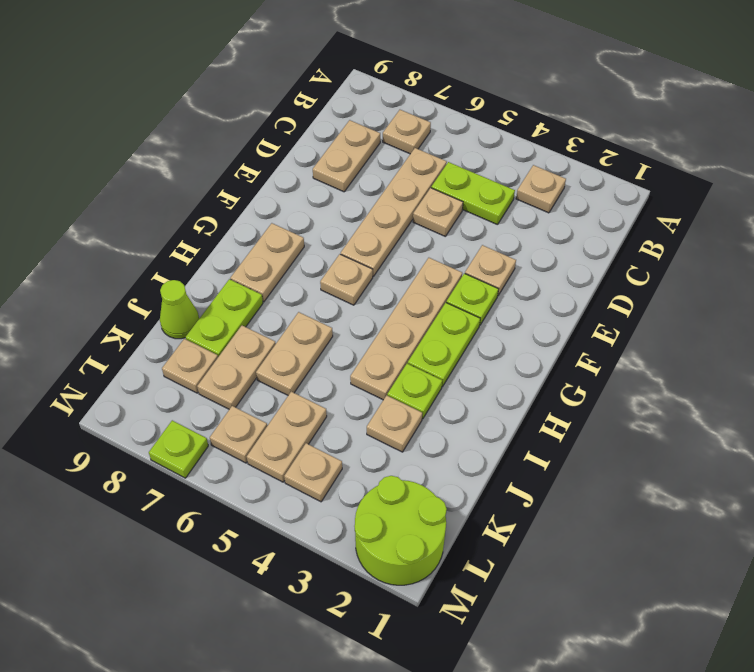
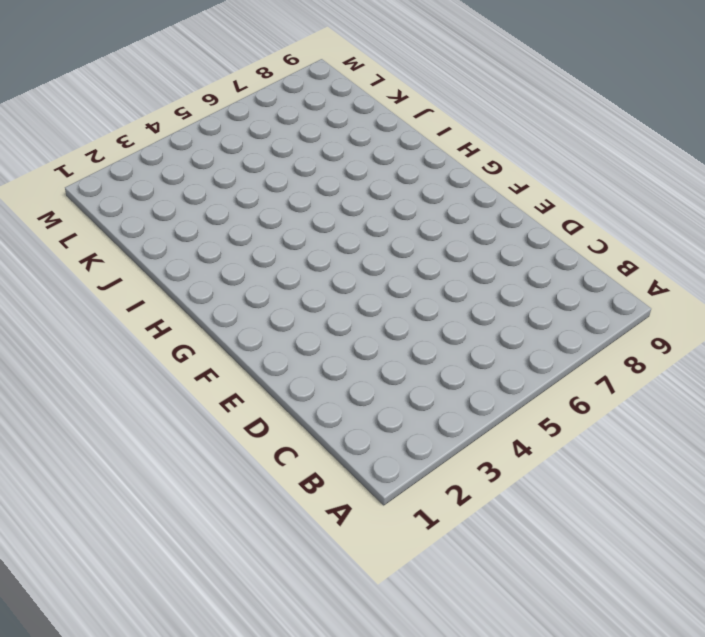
none -> tan 1x1 plate [516,165,566,213]
none -> tan 1x1 plate [383,110,431,154]
none -> lime 1x2 plate [431,162,515,225]

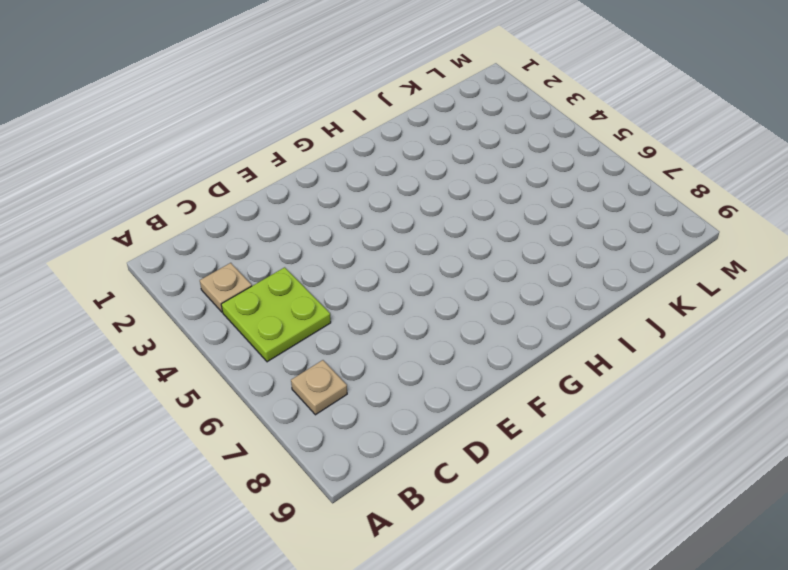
lime 2x2 plate [221,267,331,362] -> lime 1x2 plate [431,162,515,225]
none -> tan 1x4 plate [341,148,447,276]
none -> tan 1x2 plate [313,120,380,192]
none -> tan 1x1 plate [413,188,463,236]

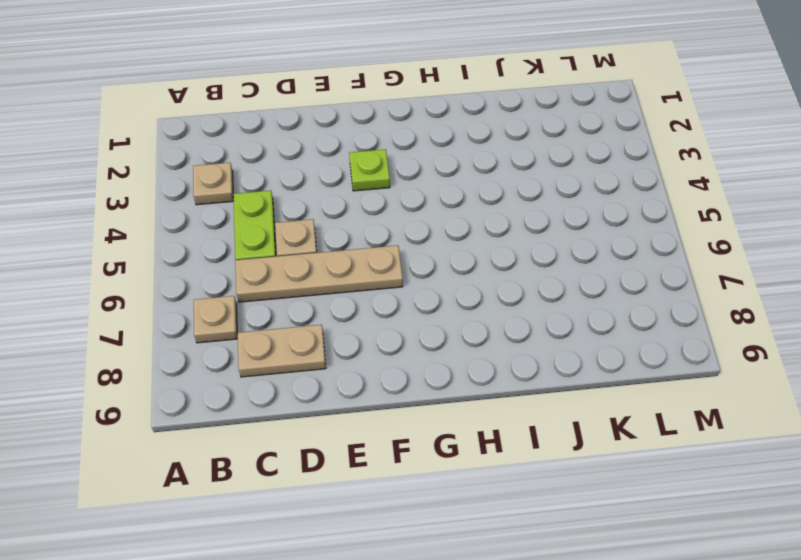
none -> tan 1x1 plate [465,245,516,295]
none -> tan 1x4 plate [350,258,462,400]
none -> lime 1x2 plate [408,303,480,387]

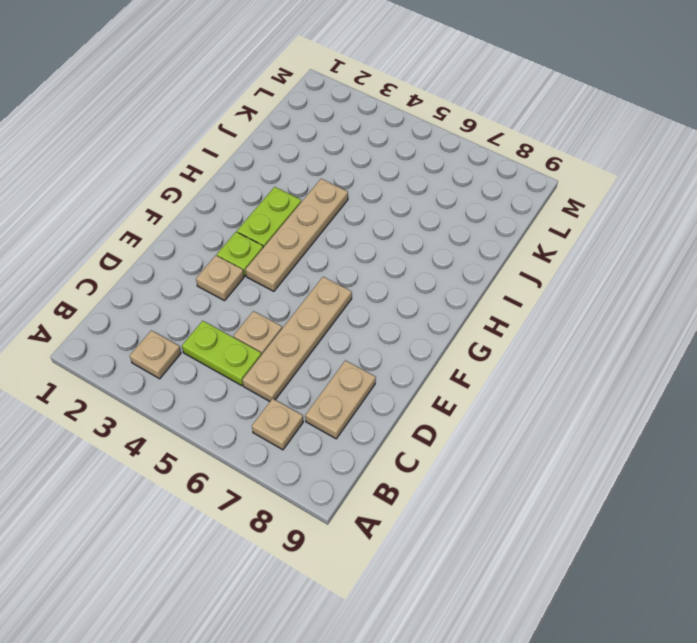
none -> tan 1x1 plate [320,254,373,305]
none -> tan 1x2 plate [230,223,304,302]
none -> lime 1x1 plate [387,363,442,419]

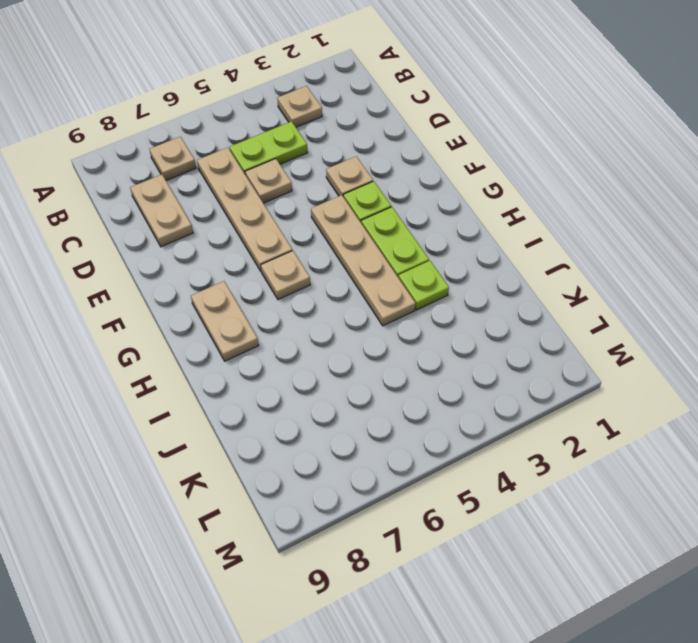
none -> tan 1x2 plate [256,312,333,395]
none -> lime 1x2 plate [185,279,263,357]
none -> tan 1x1 plate [367,395,422,452]

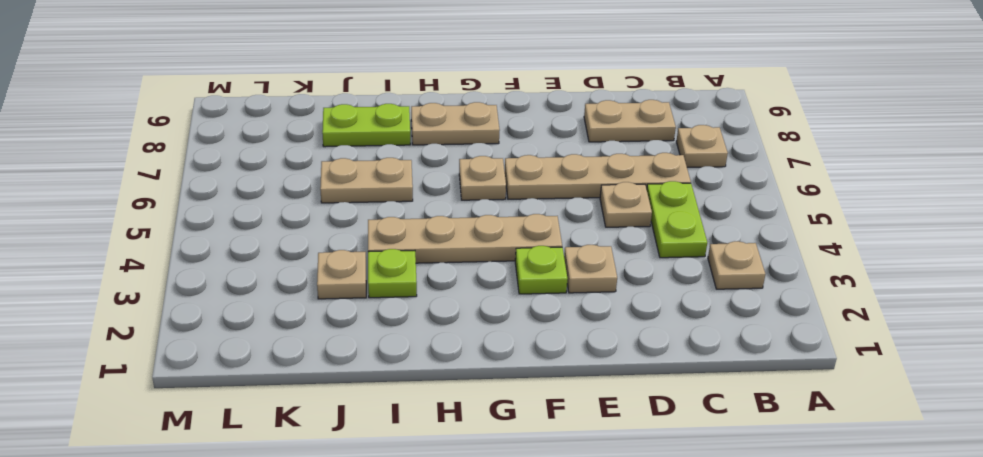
none -> lime 1x2 plate [408,303,480,387]
none -> tan 1x2 plate [197,326,276,409]
none -> lime 1x1 cone [160,280,199,339]

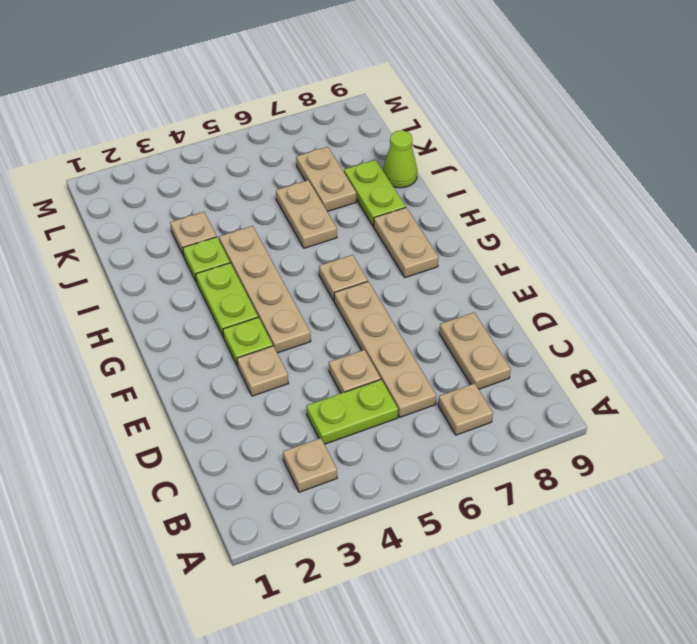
none -> tan 1x2 plate [247,392,327,482]
none -> tan 1x1 plate [162,339,218,393]
none -> lime 2x2 round brick [355,476,447,585]

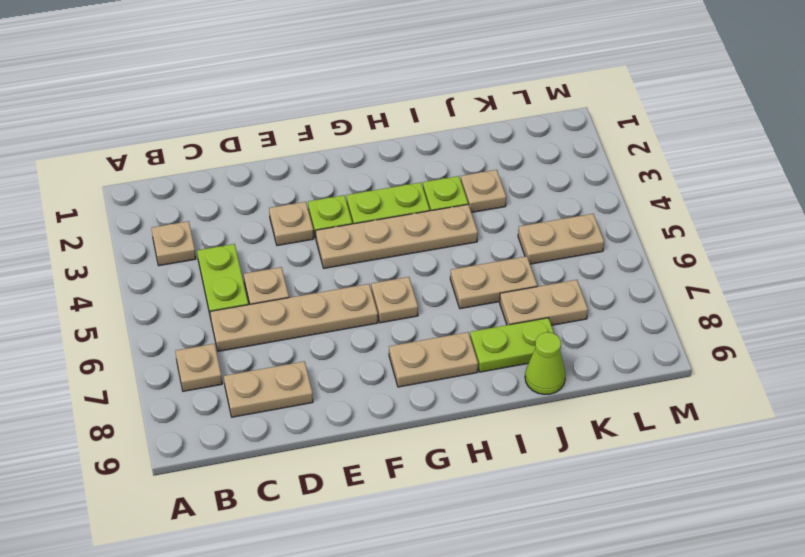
none -> tan 1x1 plate [162,339,218,393]
none -> lime 2x2 round brick [355,476,447,585]
none -> tan 1x1 plate [284,443,342,502]

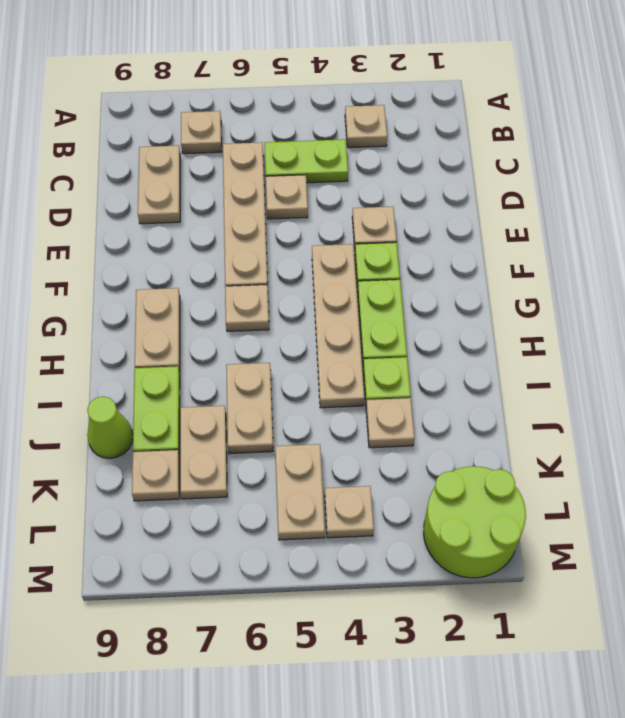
none -> tan 1x1 plate [210,406,267,463]
none -> lime 1x1 plate [149,420,208,478]

